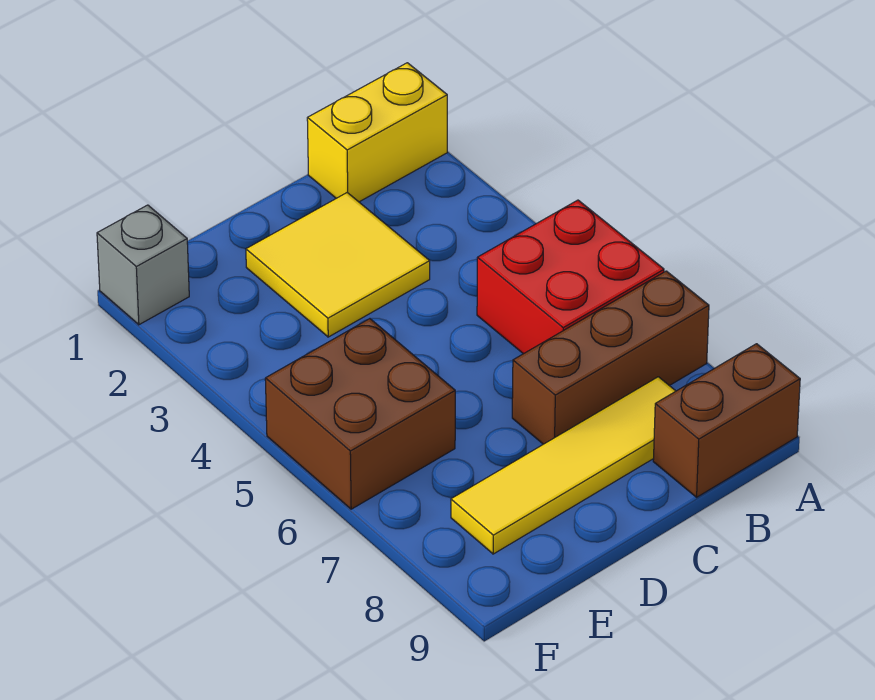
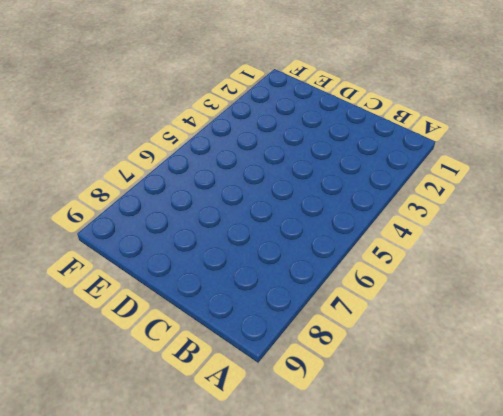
none -> yellow 1x2 brick [307,63,447,202]
none -> red 2x2 brick [477,200,664,354]

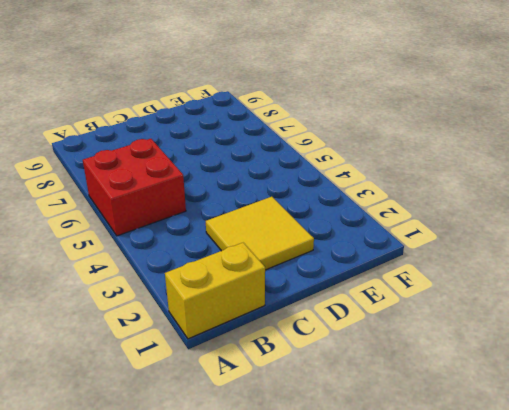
none -> brown 1x3 brick [512,271,709,444]
none -> brown 1x2 brick [653,344,800,497]

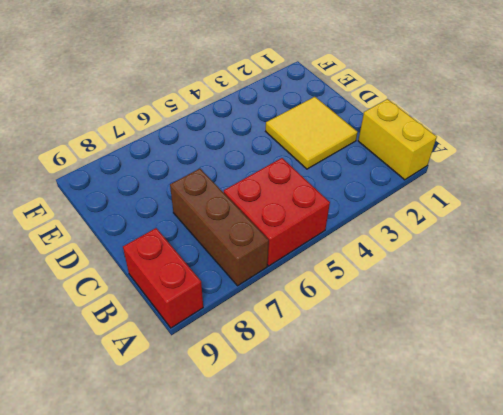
red 1x2 brick [123,228,203,328] -> brown 1x2 brick [653,344,800,497]
none -> yellow 1x4 tile [451,377,676,554]
none -> brown 2x2 brick [265,319,455,509]

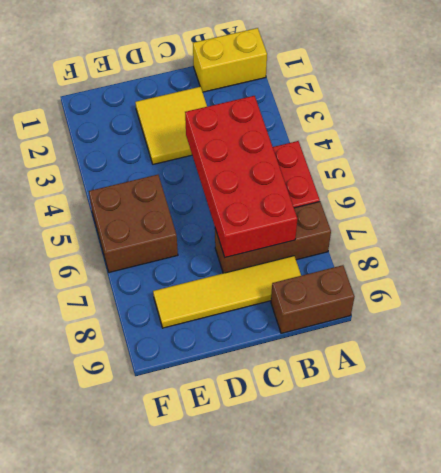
red 2x4 brick [185,96,297,257] -> none
none -> grey 1x1 brick [97,205,189,325]

